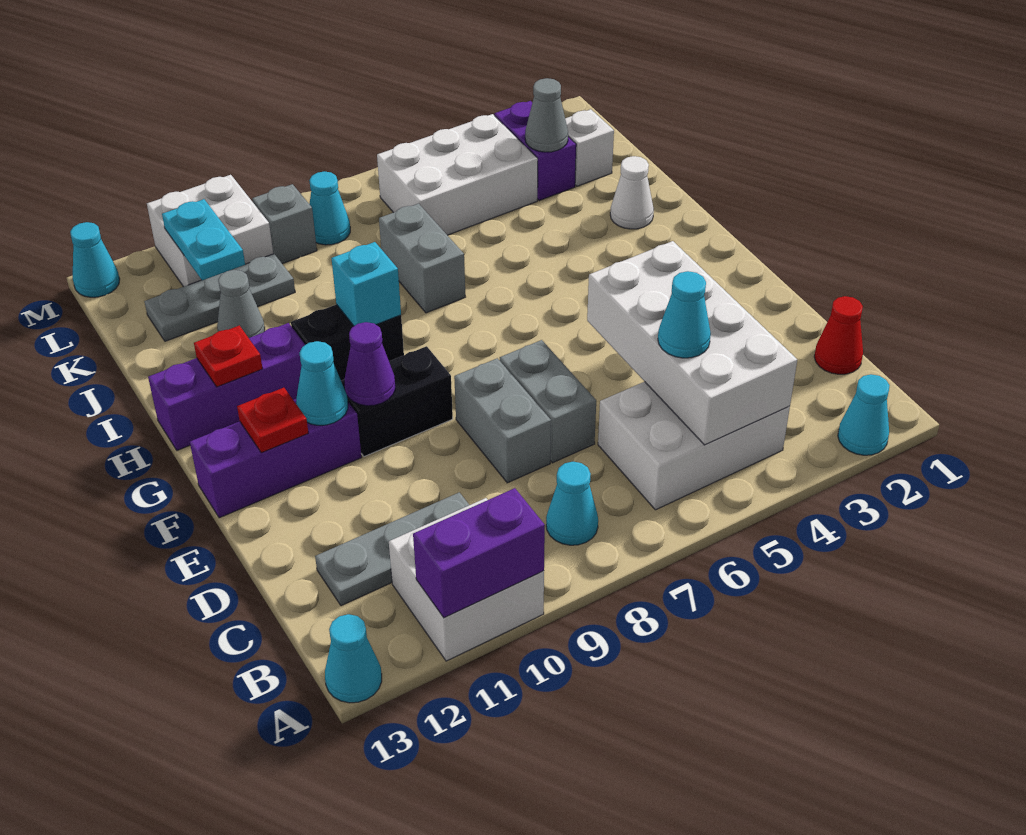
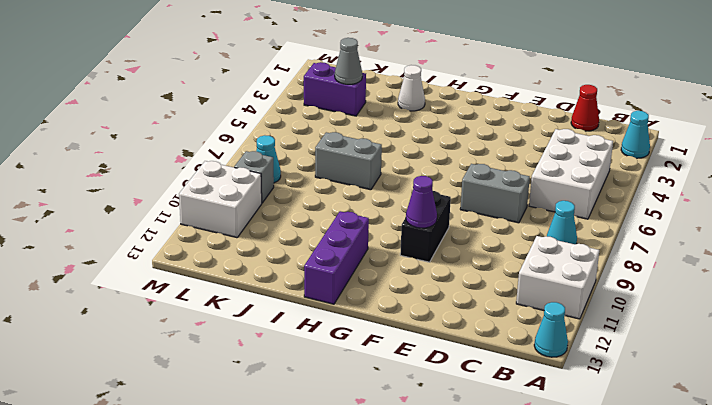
none -> grey 1x3 plate [315,492,469,606]
none -> grey 1x2 brick [454,358,551,483]
none -> purple 1x3 brick [190,399,362,518]
none -> black 1x2 brick [291,304,404,380]

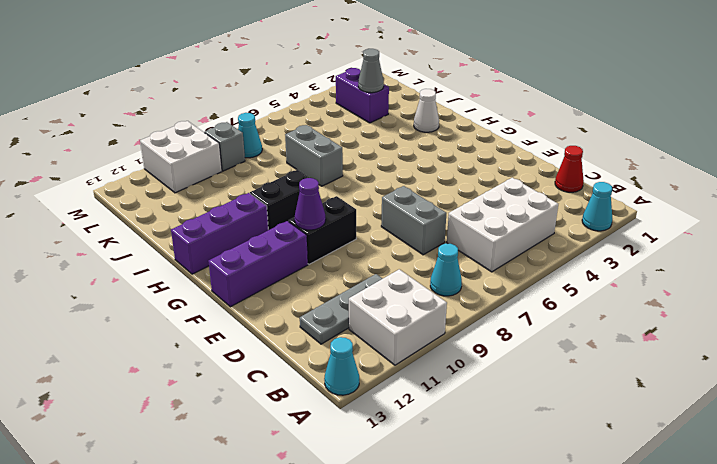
none -> grey 1x2 brick [454,358,551,483]
none -> grey 1x1 cone [217,270,265,338]
none -> white 1x1 brick [565,109,614,186]
none -> white 2x3 brick [377,114,538,235]

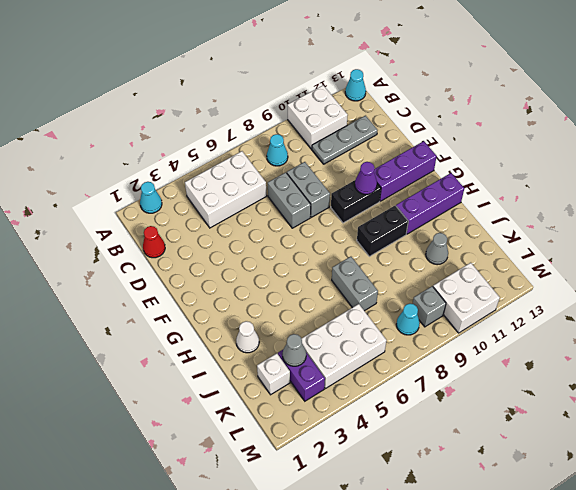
none -> grey 1x3 plate [144,254,295,341]
none -> cyan 1x1 cone [70,222,120,297]
none -> purple 1x2 brick [413,488,545,618]
none -> white 2x4 brick [587,241,797,445]

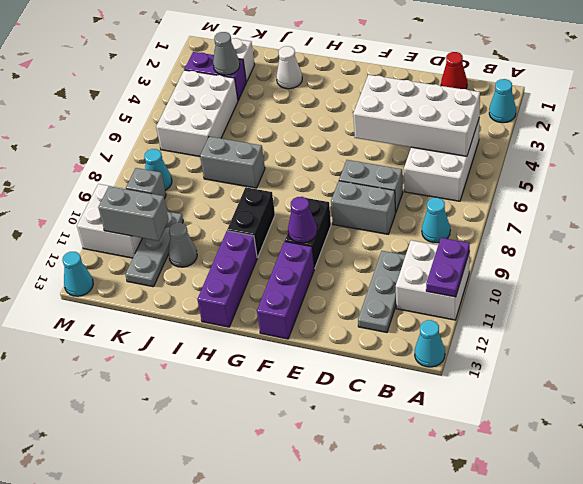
purple 1x2 plate [426,238,470,297] -> purple 1x2 brick [413,488,545,618]
grey 1x2 brick [98,186,169,241] -> cyan 1x2 plate [162,199,245,280]
none -> cyan 1x1 cone [296,341,348,425]
none -> red 1x1 plate [237,388,308,453]
none -> cyan 1x1 brick [331,242,401,326]
none -> red 1x1 plate [194,325,263,387]

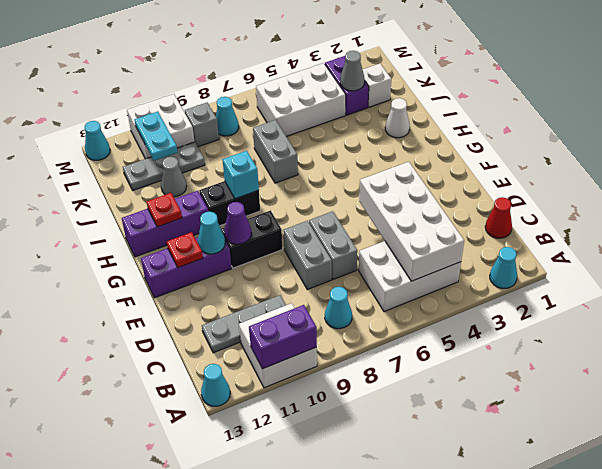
none -> cyan 1x1 cone [658,271,711,358]

